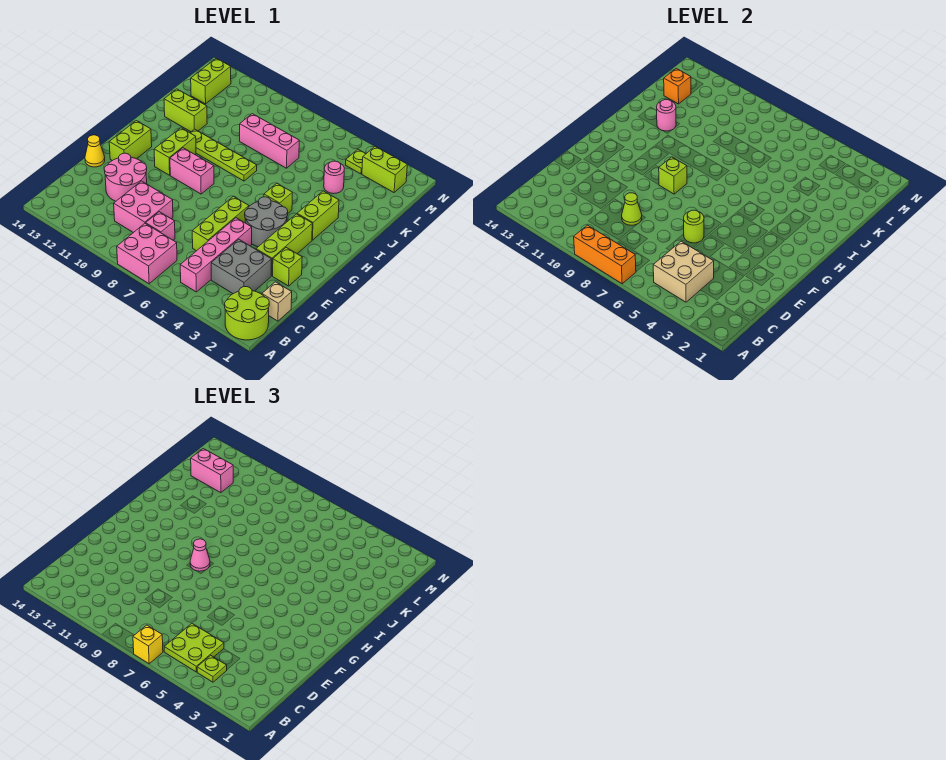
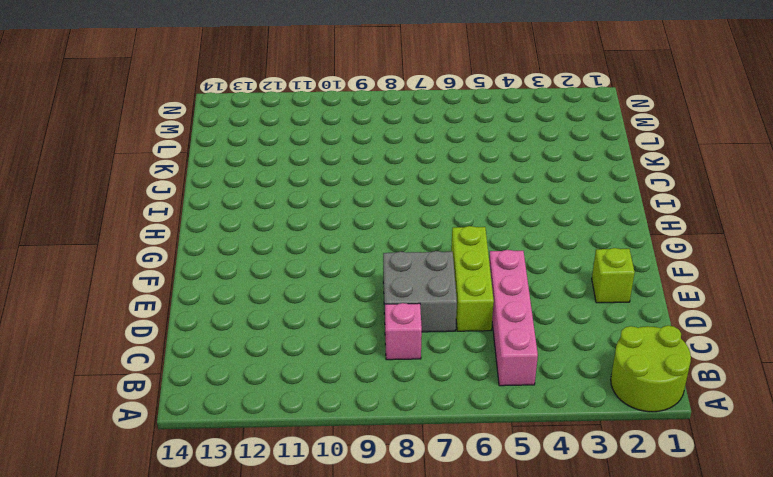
grey 2x2 brick [383,251,457,332] -> grey 2x2 brick moved to [211,239,271,294]
none -> pink 2x2 brick [117,223,177,284]
none -> tan 1x1 brick [262,282,292,321]
none -> pink 2x2 brick [114,181,173,233]
none -> pink 2x2 round brick [104,153,147,201]

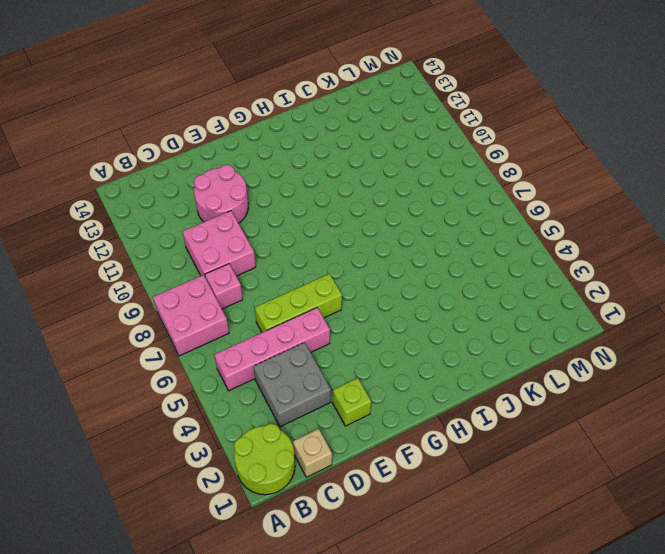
none -> lime 1x3 brick [256,214,312,276]
none -> yellow 1x1 cone [85,135,105,167]
none -> grey 2x2 round brick [245,197,288,247]
none -> lime 1x2 brick [109,121,152,161]

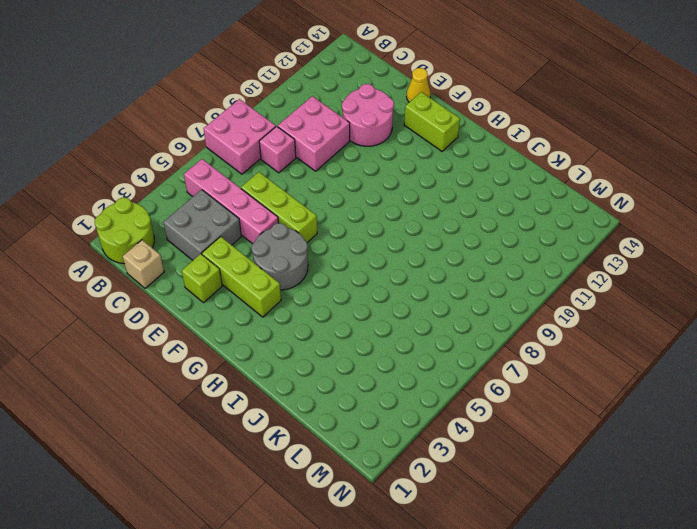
none -> pink 1x2 brick [170,148,214,194]
none -> lime 1x2 brick [154,128,196,175]
none -> lime 1x2 brick [297,191,339,240]
none -> lime 1x1 brick [264,183,292,213]

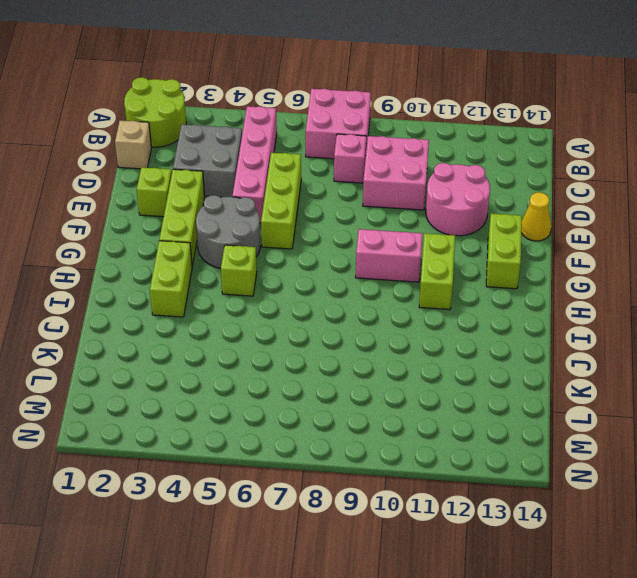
none -> lime 1x4 plate [190,129,257,181]
none -> lime 1x2 brick [164,89,207,132]
none -> pink 1x1 round brick [324,161,344,194]
none -> pink 1x3 brick [240,114,299,168]

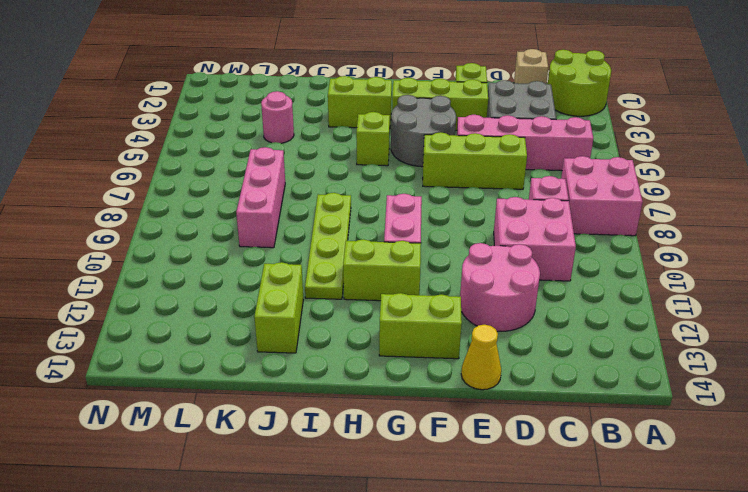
none -> lime 1x2 brick [191,58,231,104]
none -> lime 1x2 brick [362,147,407,192]
none -> lime 1x1 plate [346,149,366,174]
none -> orange 1x3 brick [574,225,636,284]

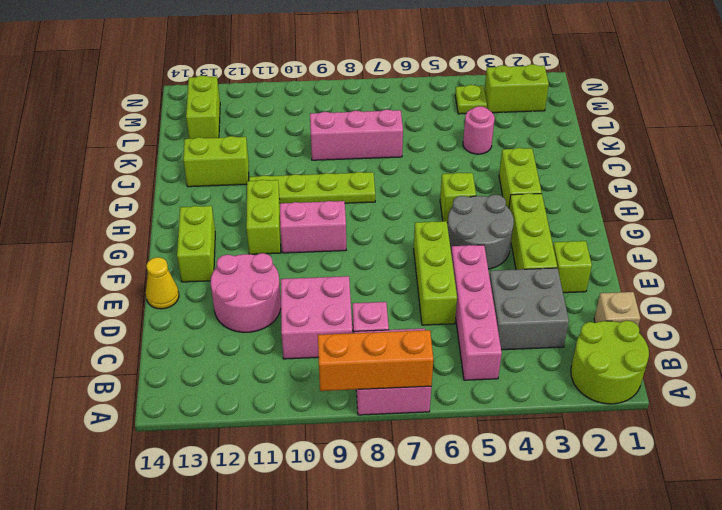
none -> tan 2x2 brick [653,241,714,302]
none -> lime 1x1 cone [622,193,642,225]
none -> lime 1x1 round brick [684,210,704,243]
none -> lime 1x1 brick [659,157,687,194]

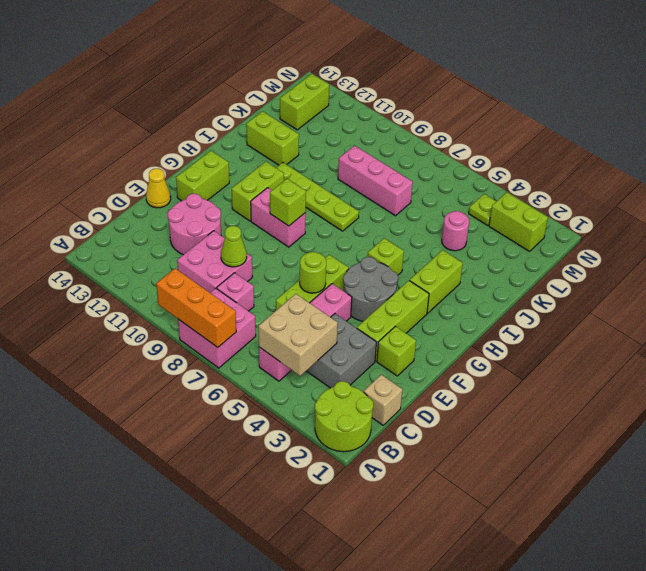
none -> pink 1x1 round brick [657,100,676,131]
none -> orange 1x1 brick [664,68,691,104]
none -> yellow 1x1 brick [133,625,163,664]
none -> lime 1x1 plate [197,655,227,682]

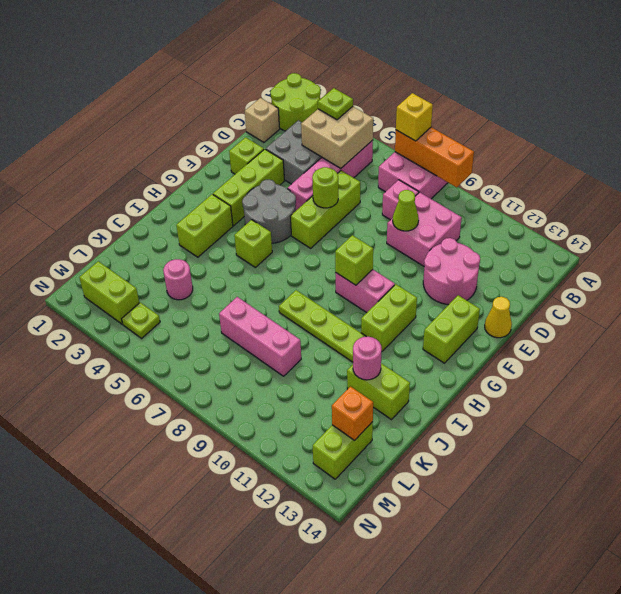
none -> lime 2x2 plate [164,624,224,672]
none -> pink 1x1 cone [190,539,210,571]
none -> pink 1x2 brick [191,448,233,493]

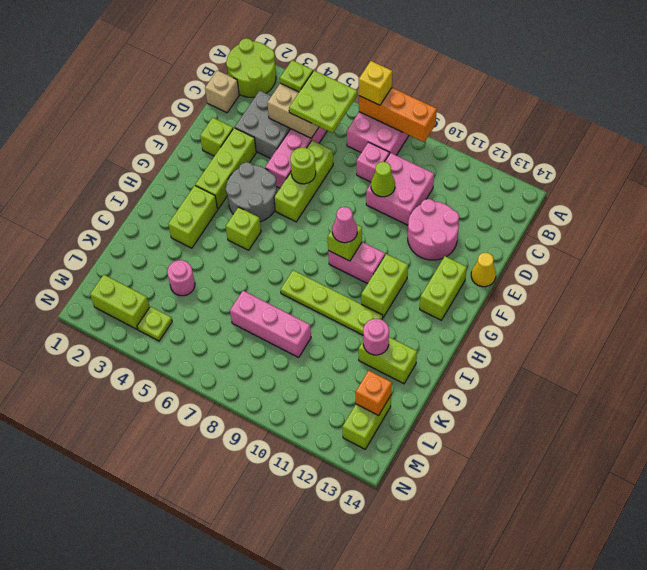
none -> pink 1x2 brick [191,448,233,493]

